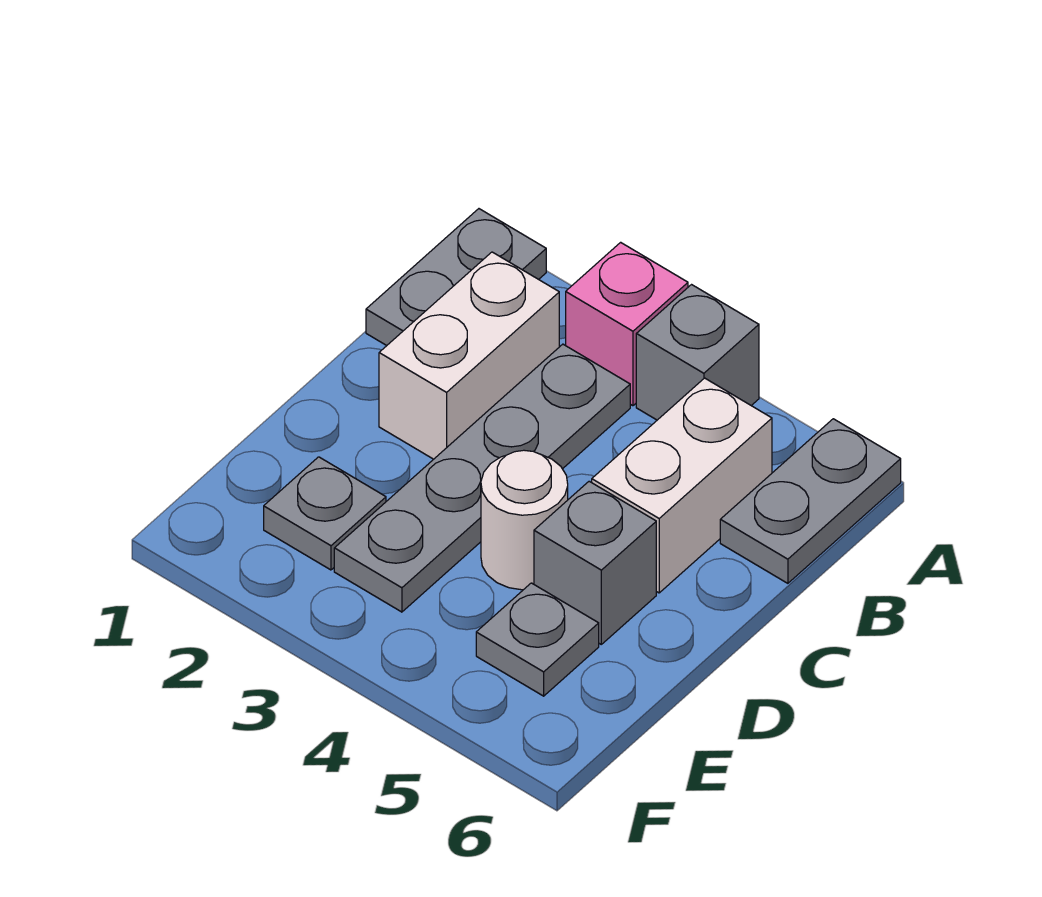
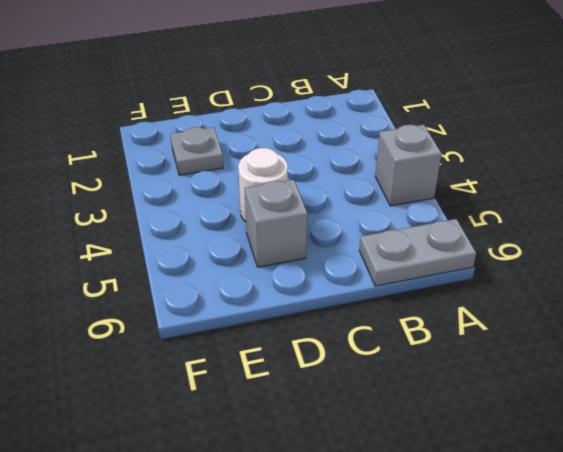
none -> grey 1x2 plate [366,209,546,346]
none -> pink 1x1 brick [566,242,688,406]

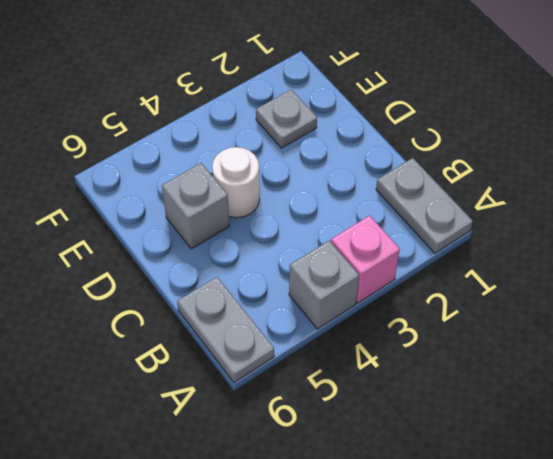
none -> white 1x2 brick [379,252,559,459]
none -> grey 1x4 plate [334,344,630,612]

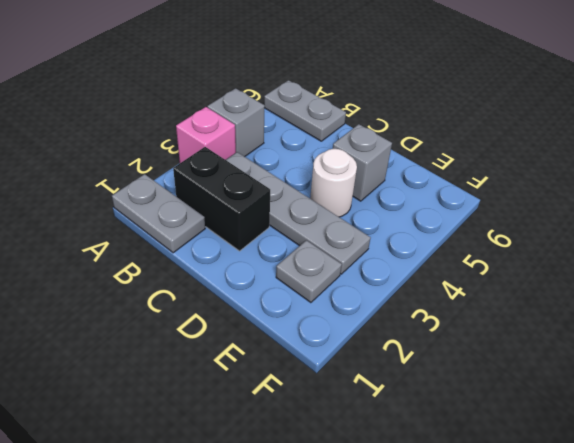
black 1x2 brick [173,147,270,251] -> white 1x2 brick [379,252,559,459]
none -> white 1x2 brick [592,378,772,593]
none -> grey 1x1 plate [476,583,599,696]

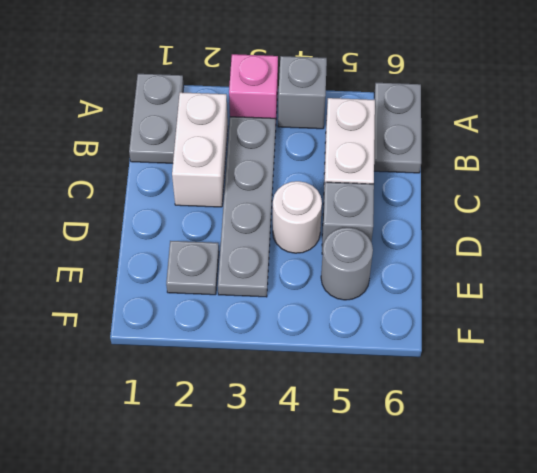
grey 1x1 round brick [321,228,373,300] -> grey 1x1 plate [476,583,599,696]

